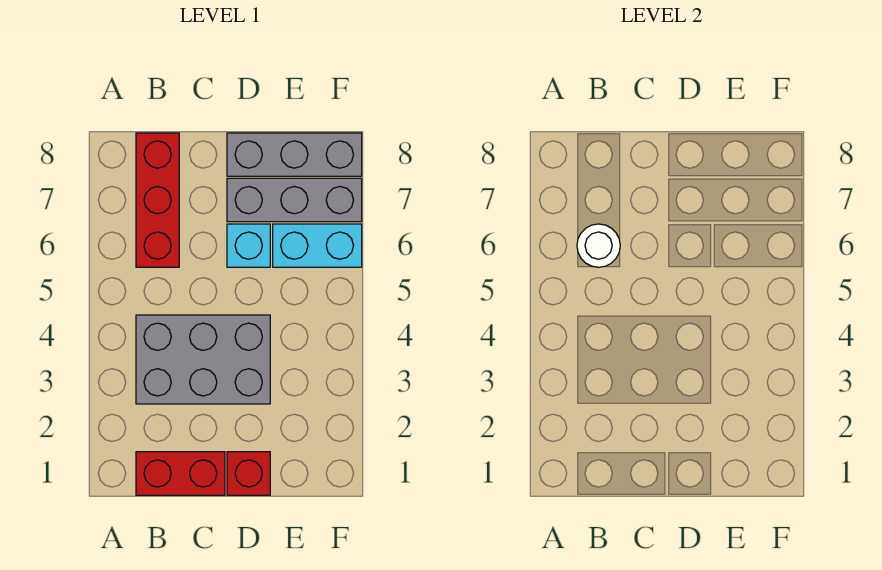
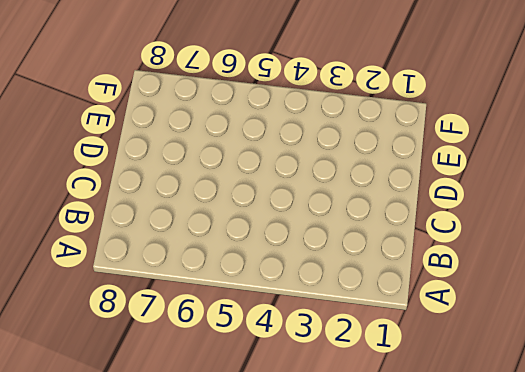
none -> red 1x2 brick [136,452,225,495]
none -> grey 2x3 brick [136,315,270,404]

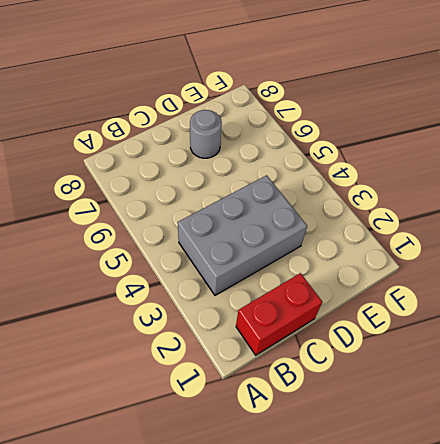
grey 1x1 round brick [190,110,222,158] -> grey 1x3 brick [227,178,362,222]
none -> red 1x3 brick [136,133,179,267]
none -> red 1x1 brick [227,452,270,495]

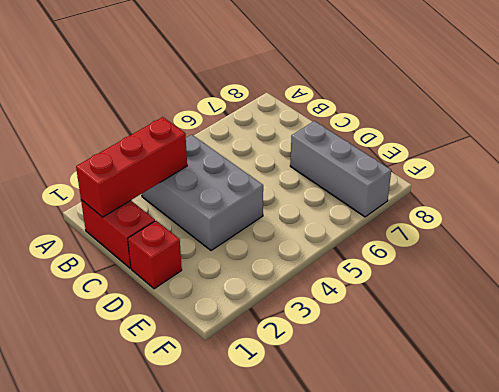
red 1x3 brick [76,117,187,217] -> red 1x3 brick moved to [136,133,179,267]
none -> cyan 1x1 brick [227,224,270,267]
none -> grey 1x3 brick [227,133,362,176]

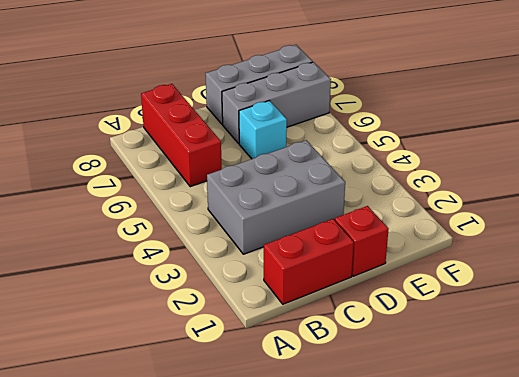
none -> cyan 1x2 brick [273,224,362,267]
none -> white 1x1 round brick [577,224,620,267]

